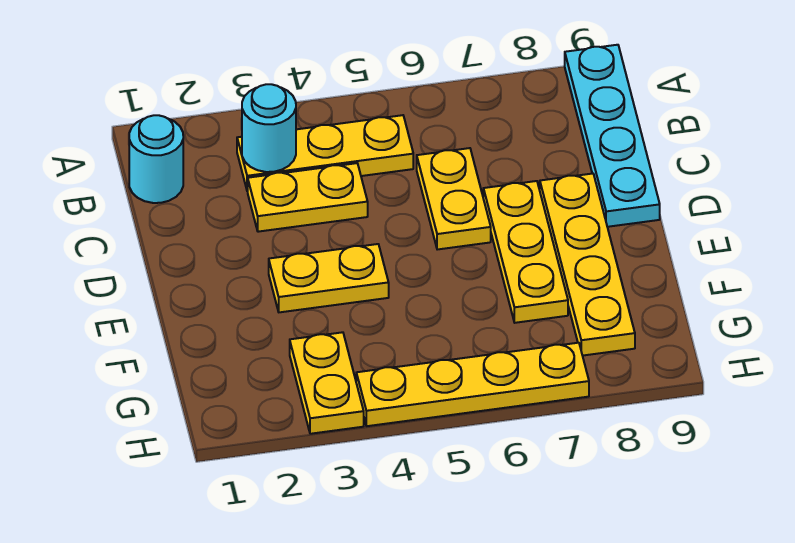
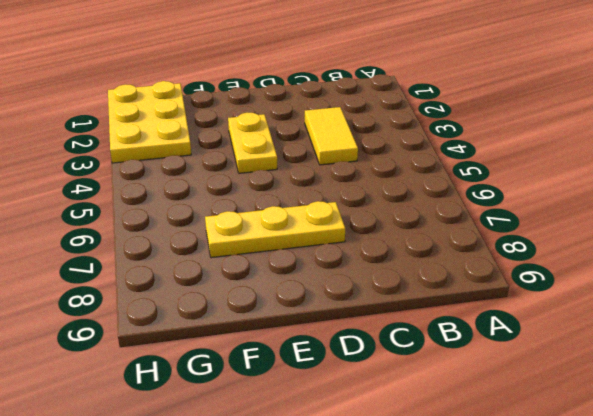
yellow 1x2 tile [305,107,358,165] -> yellow 1x2 plate [248,163,368,232]
yellow 2x3 plate [108,81,191,163] -> yellow 1x2 plate [290,332,364,434]
none -> cyan 1x4 plate [565,45,660,227]
none -> cyan 1x1 round brick [129,115,183,203]

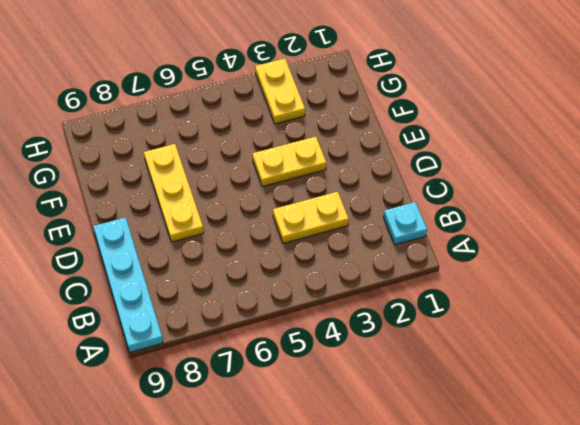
cyan 1x1 plate [383,202,427,245] -> cyan 1x1 round brick [129,115,183,203]
none -> yellow 1x3 plate [237,115,413,191]
none -> yellow 1x2 plate [417,148,491,250]

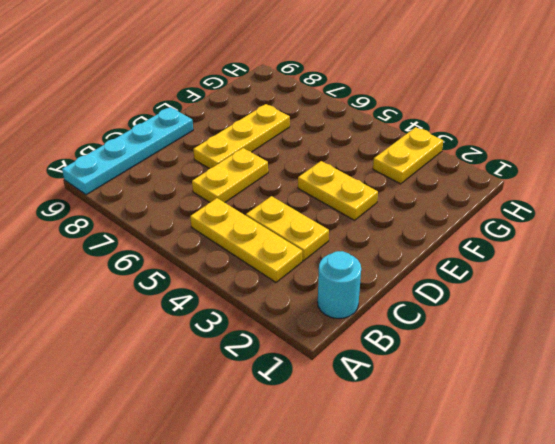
none -> yellow 1x4 plate [540,173,635,356]
none -> yellow 1x4 plate [356,343,589,426]

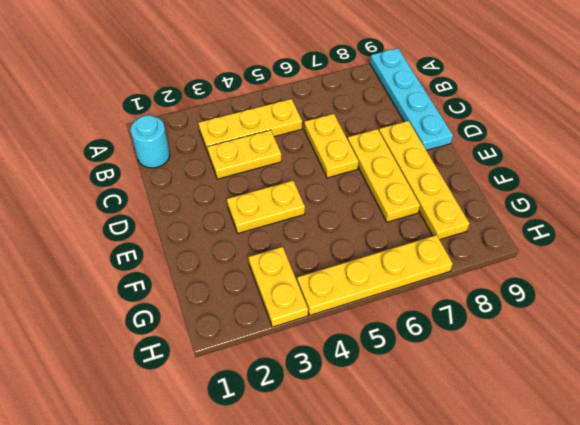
none -> cyan 1x1 round brick [242,84,296,172]

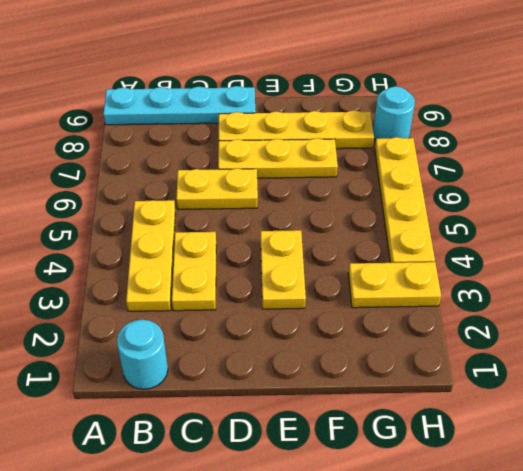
cyan 1x1 round brick [373,86,415,141] -> cyan 1x1 round brick moved to [242,84,296,172]

